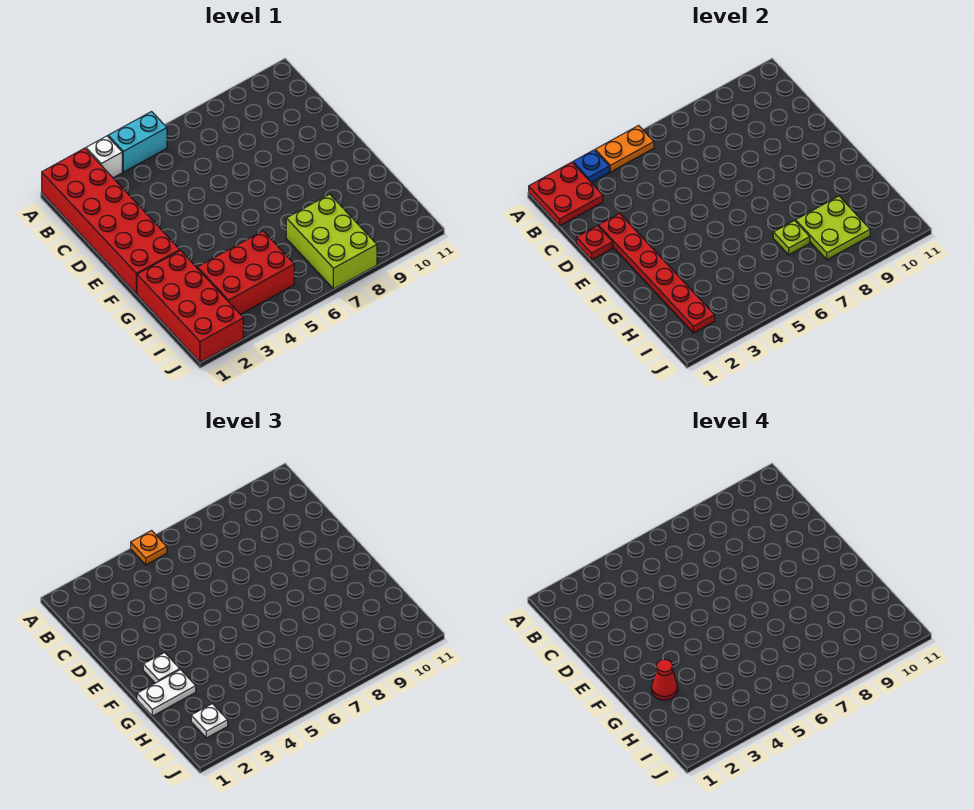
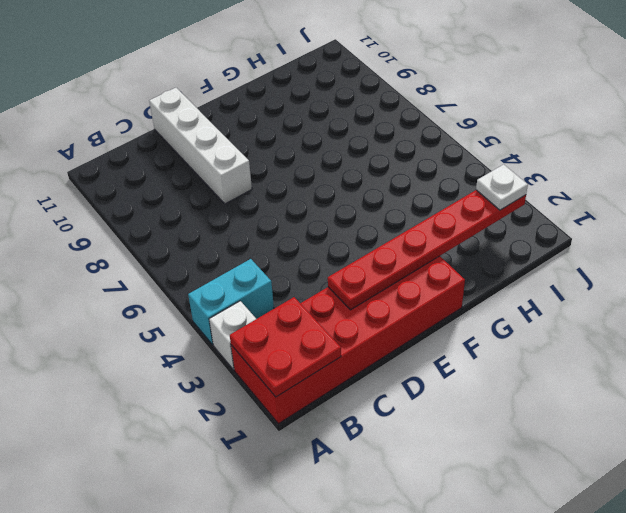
cyan 1x2 brick [188,259,274,345] -> cyan 1x2 brick turned to [108,112,167,172]
white 1x4 brick [149,88,252,204] -> none
none -> red 2x4 brick [137,251,243,362]
none -> red 2x3 brick [198,231,294,314]
none -> lime 2x3 brick [286,194,377,289]

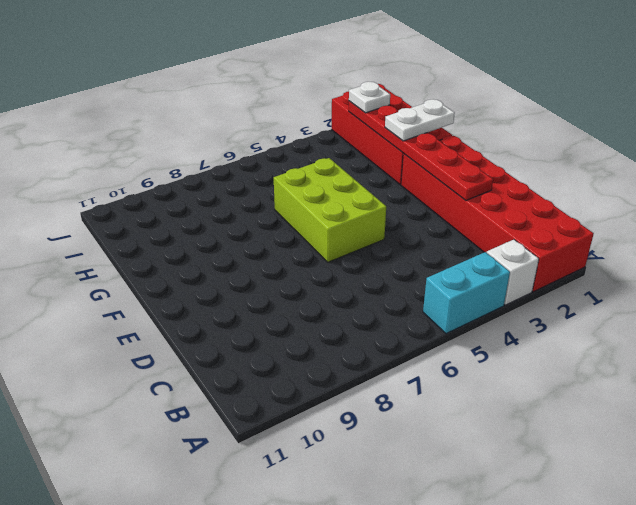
lime 2x3 brick [274,158,386,262] -> lime 2x3 brick moved to [286,194,377,289]
none -> red 2x3 brick [198,231,294,314]
none -> red 2x2 plate [529,162,603,226]
none -> blue 1x1 plate [573,150,609,183]

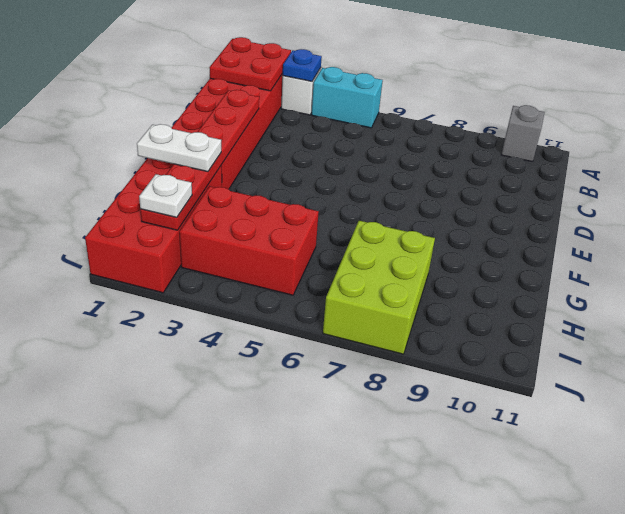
grey 1x1 brick [501,105,545,162] -> none
none -> orange 1x2 plate [595,126,654,172]
none -> red 1x1 plate [576,226,613,260]
none -> lime 1x1 plate [773,221,810,255]

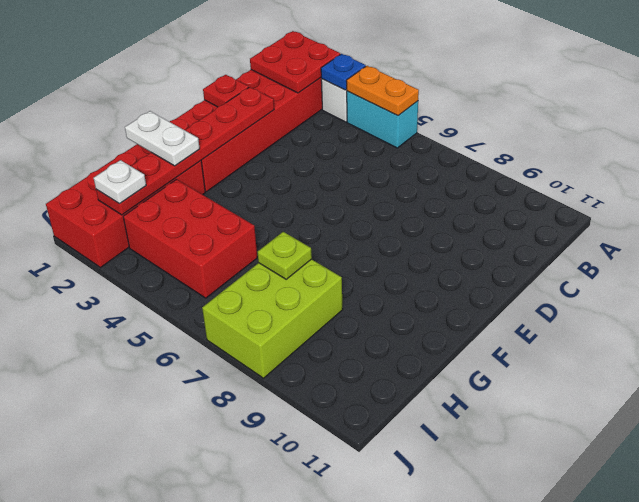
none -> lime 2x2 plate [796,196,870,260]
none -> orange 1x1 plate [131,531,167,565]
none -> white 1x1 plate [143,653,180,683]

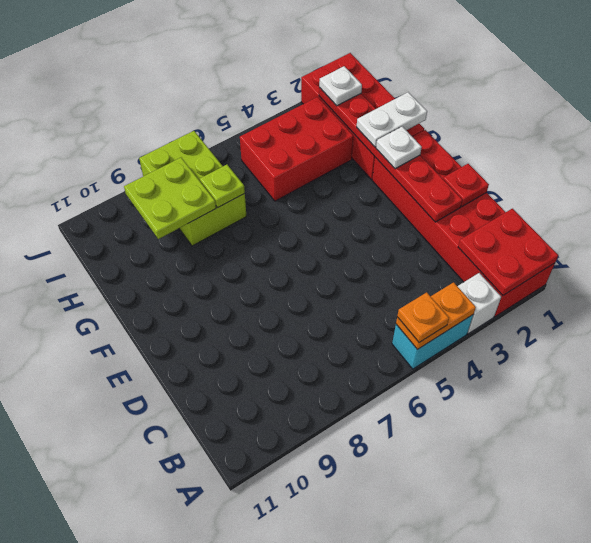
none -> blue 1x1 plate [573,150,609,183]
none -> red 1x1 cone [652,659,678,700]

